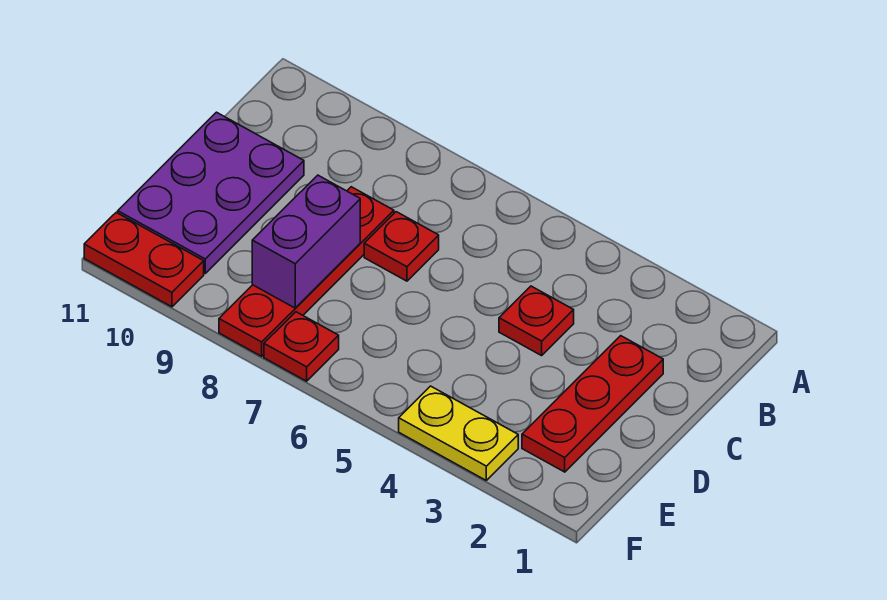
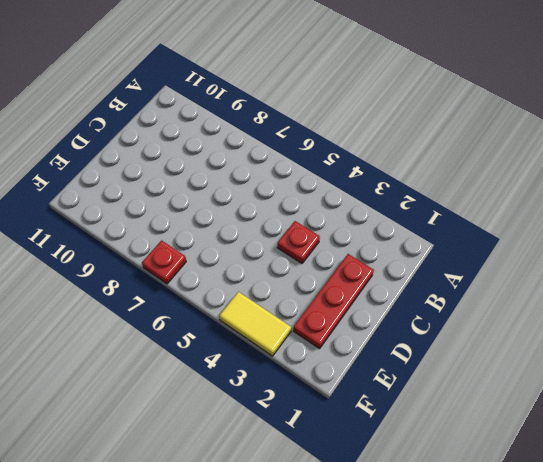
yellow 1x2 tile [219,292,291,356] -> yellow 1x2 plate [399,386,518,480]
none -> red 1x1 plate [364,212,439,281]
none -> red 1x4 plate [219,187,394,356]

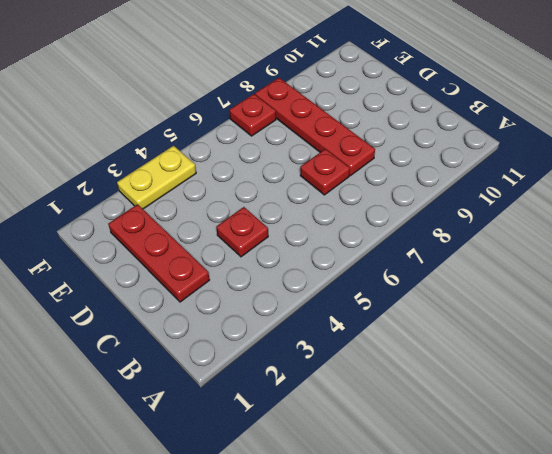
none -> purple 2x3 plate [118,112,304,273]
none -> red 1x2 plate [84,213,204,307]

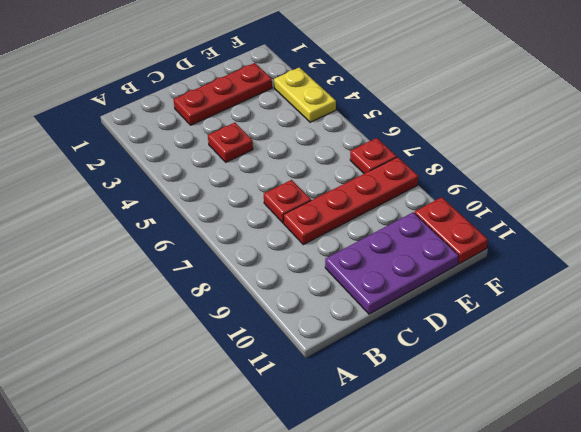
none -> purple 1x2 brick [252,175,360,308]

